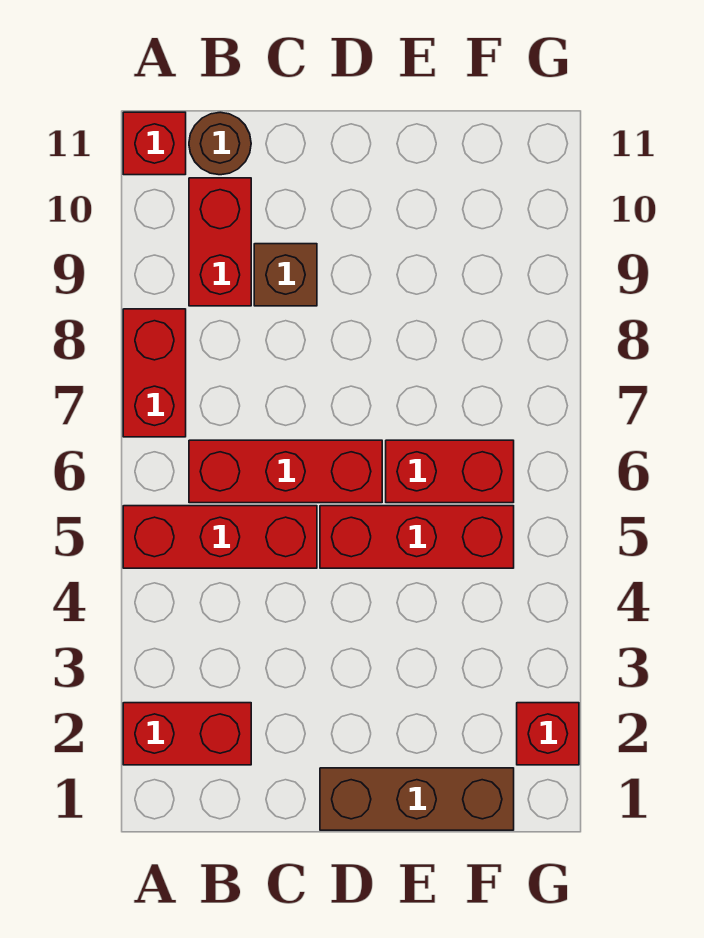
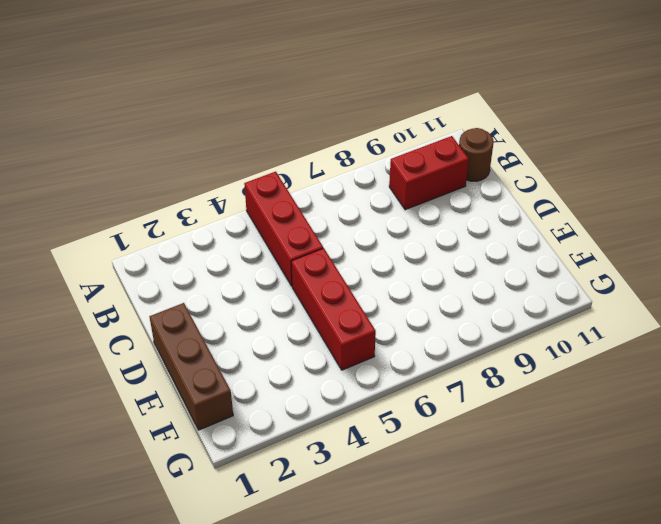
none -> red 1x2 brick [123,703,251,765]
none -> red 1x2 brick [123,309,186,437]
none -> red 1x1 brick [123,112,186,175]

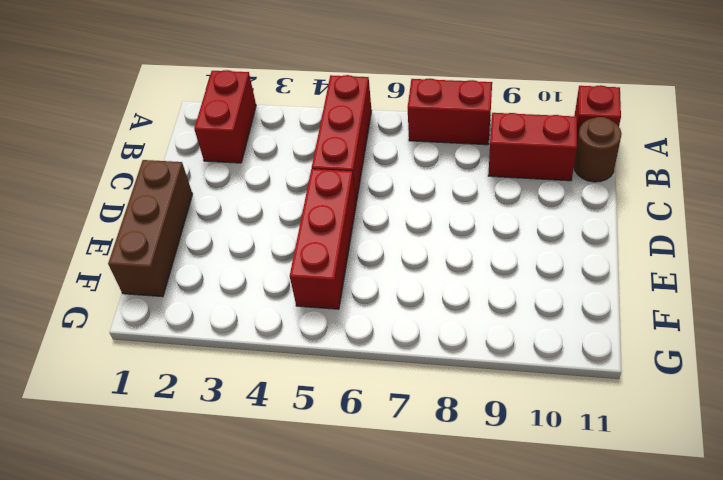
none -> red 1x3 brick [189,440,382,503]
none -> brown 1x1 brick [254,244,317,306]
none -> red 1x2 brick [386,440,514,503]

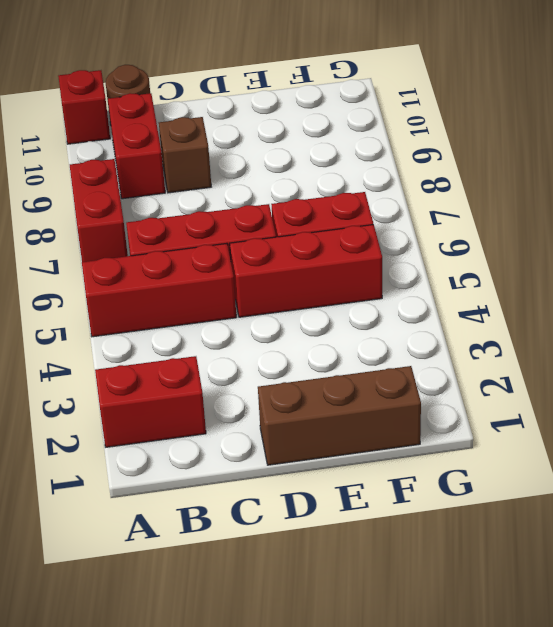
none -> red 1x1 brick [517,703,579,765]

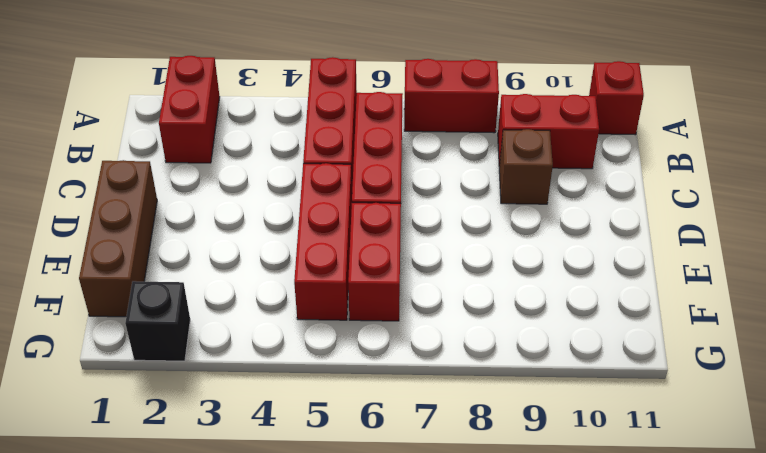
black 1x1 brick [125,281,190,361] -> red 1x1 brick [517,703,579,765]
none -> brown 1x1 round brick [189,112,251,175]

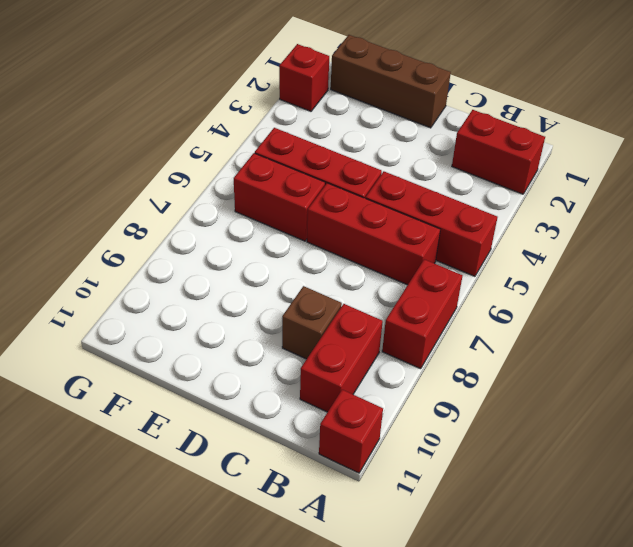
none -> brown 1x1 round brick [189,112,251,175]

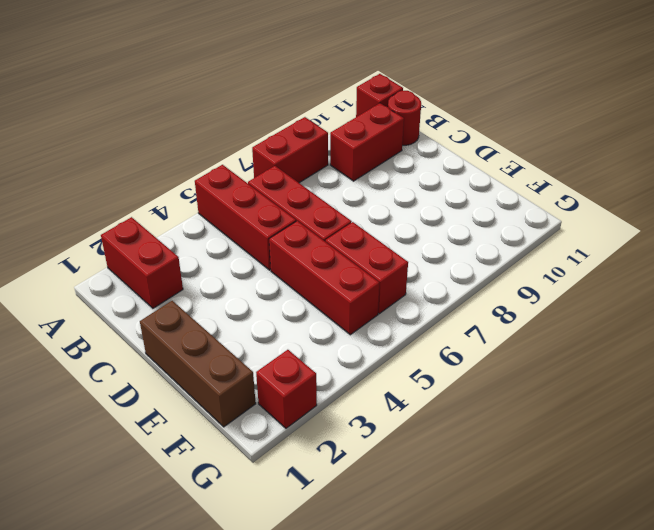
red 1x1 round brick [388,91,421,145] -> brown 1x1 round brick [189,112,251,175]
none -> brown 1x1 brick [254,244,317,306]

